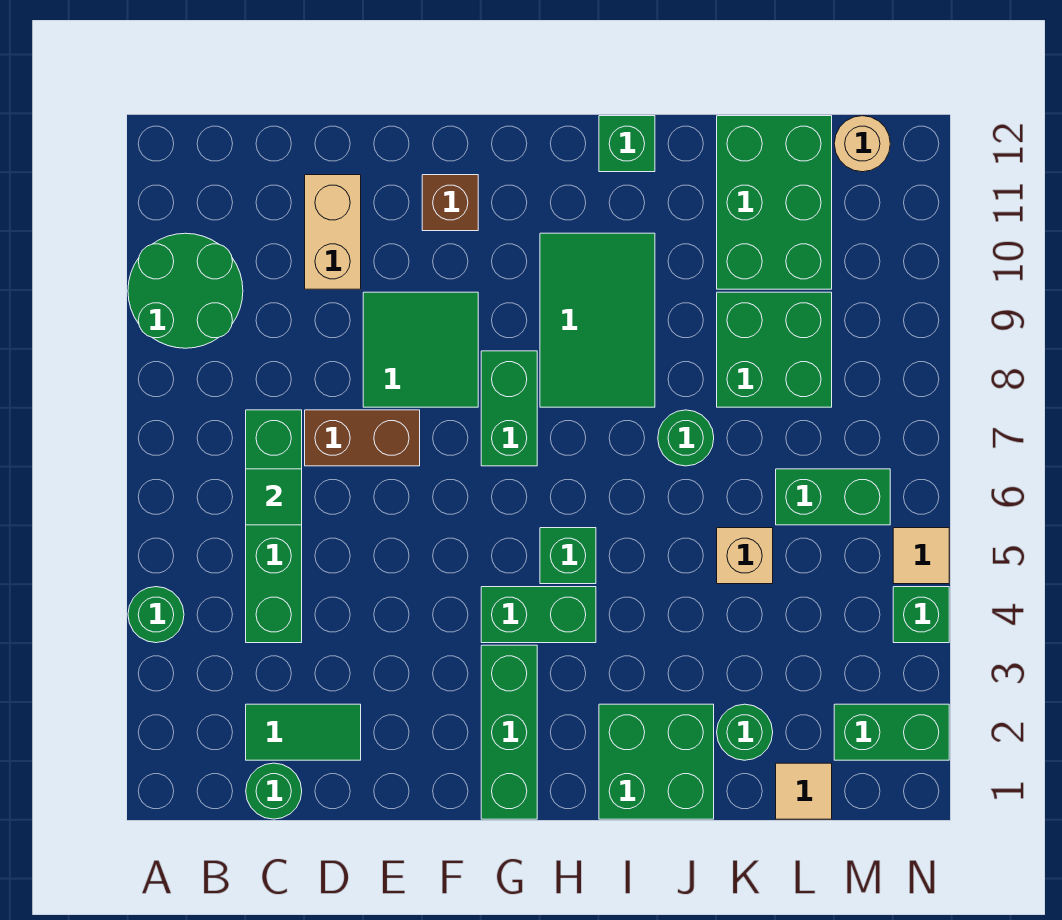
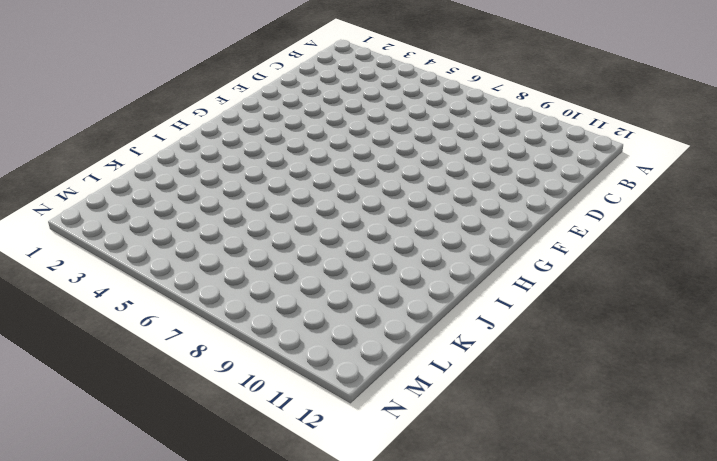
none -> green 1x1 round brick [128,587,184,643]
none -> green 2x2 round brick [128,233,243,348]
none -> green 1x1 round brick [246,763,302,819]

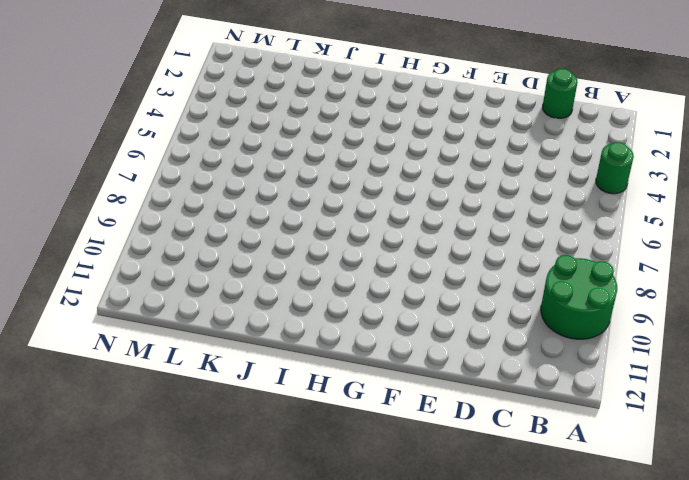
none -> green 1x2 tile [246,704,361,760]
none -> green 1x4 brick [246,410,302,643]
none -> brown 1x2 brick [305,410,420,466]

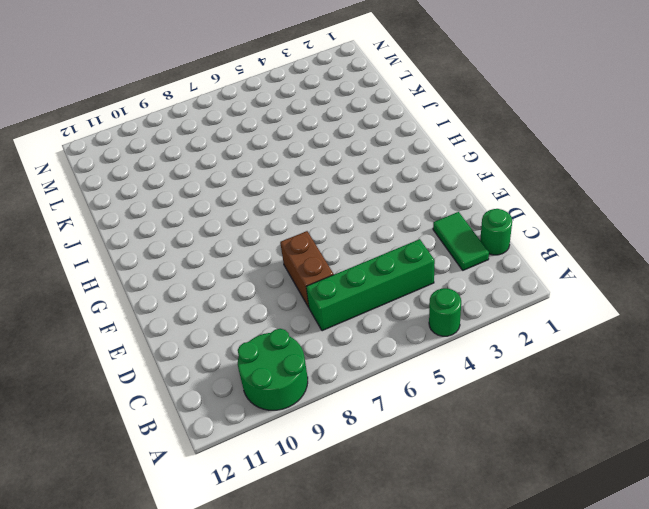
none -> tan 1x2 brick [305,175,361,289]
none -> green 2x2 tile [363,292,478,407]
none -> brown 1x1 brick [422,175,478,231]

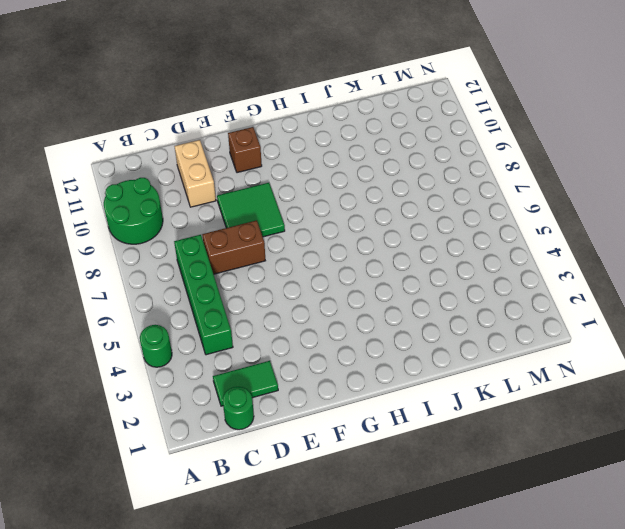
none -> green 1x3 brick [481,645,537,819]
none -> green 1x2 brick [481,587,596,643]
none -> green 1x2 brick [481,351,537,466]

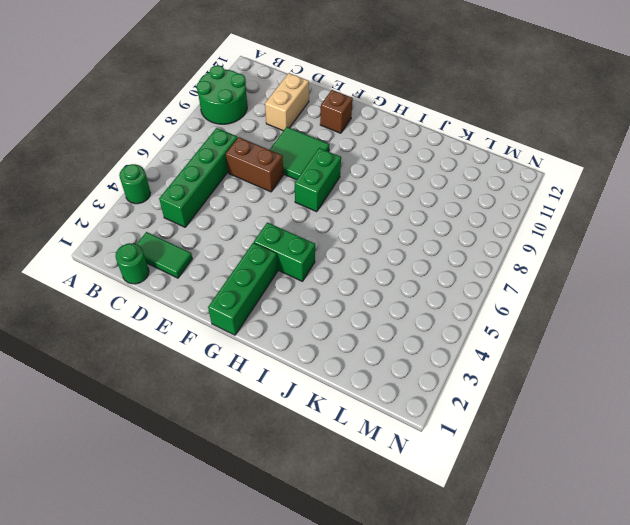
none -> green 1x1 brick [540,528,596,584]
none -> green 2x3 tile [540,233,655,407]
none -> green 2x2 brick [599,704,714,819]

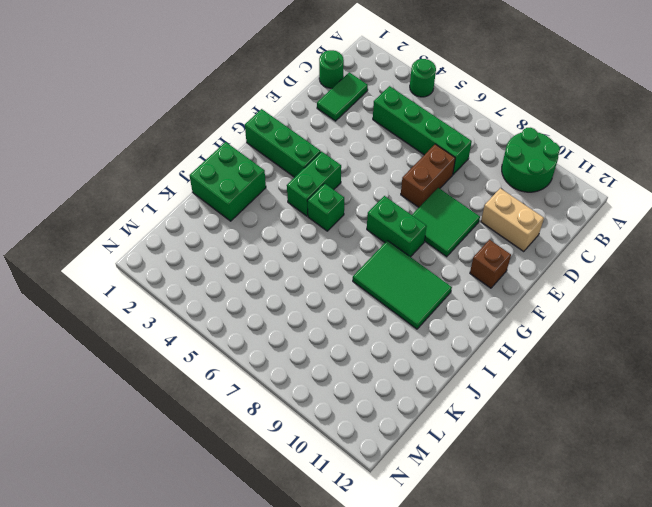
none -> green 1x1 brick [599,116,655,172]
none -> green 1x1 round brick [658,410,714,466]
none -> green 1x1 round brick [717,704,773,760]

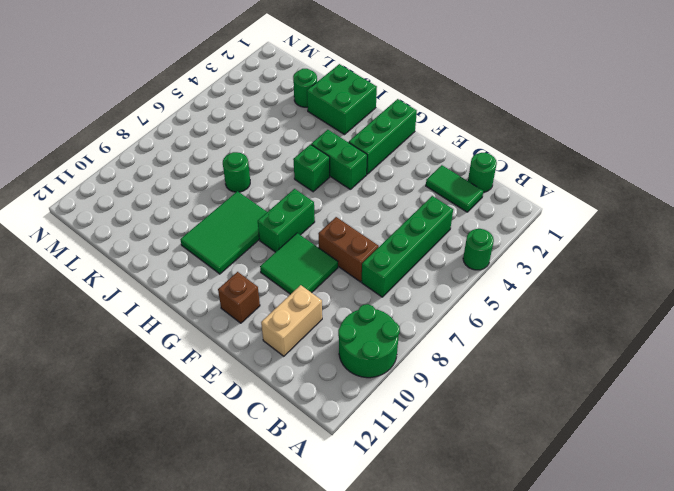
none -> green 1x1 brick [599,116,655,172]
none -> tan 1x1 brick [717,528,773,584]
none -> green 2x2 brick [717,292,832,407]

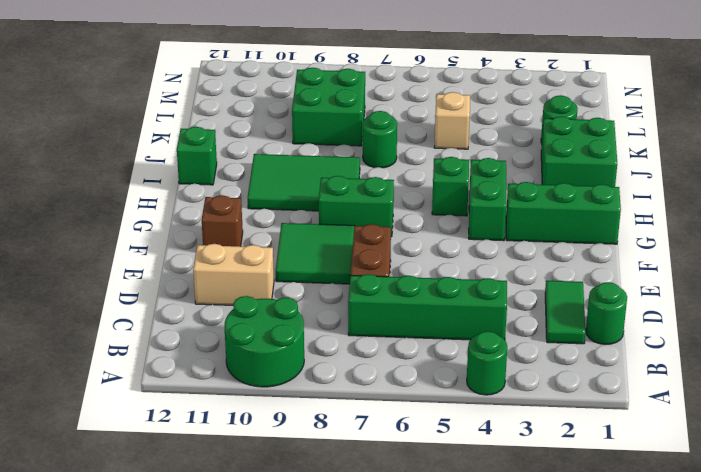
none -> green 2x3 brick [717,116,832,289]
none -> tan 1x1 tile [776,763,832,819]
none -> green 1x2 brick [776,469,890,525]

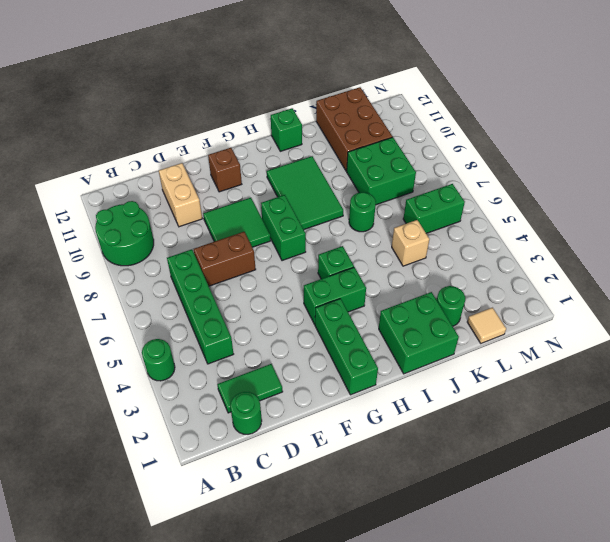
brown 2x3 brick [316,87,393,171] -> green 2x3 brick [717,116,832,289]
none -> green 1x2 brick [834,704,949,760]
none -> tan 1x1 round brick [834,116,890,172]
none -> green 1x1 brick [893,587,949,643]

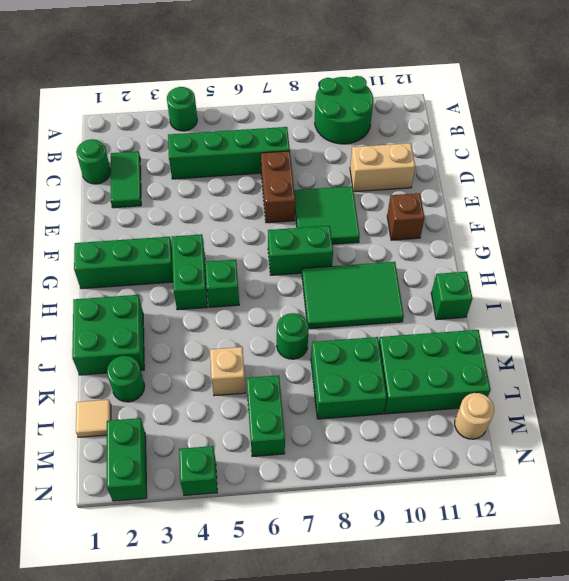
none -> tan 1x1 tile [893,528,949,584]
none -> green 1x1 tile [246,469,302,525]

